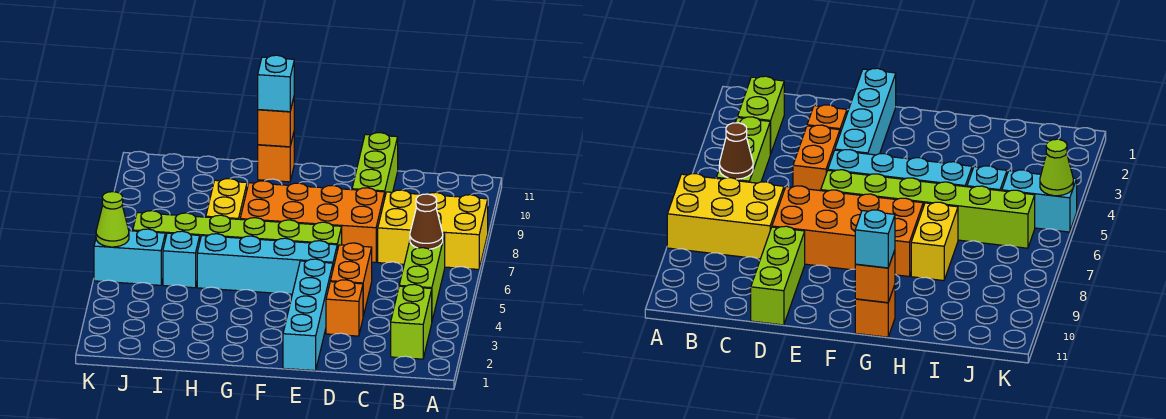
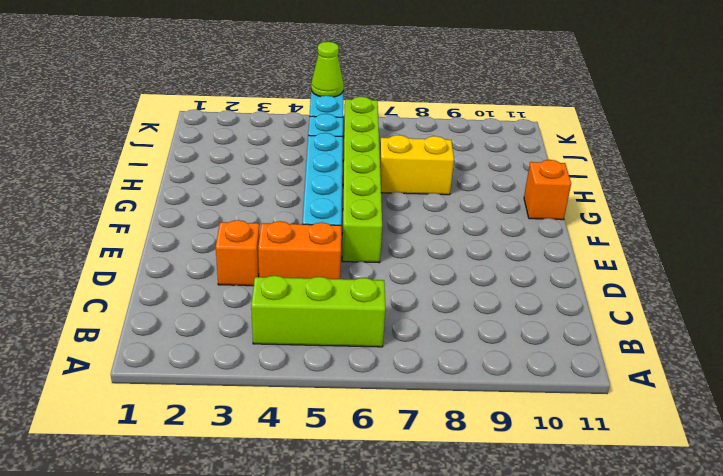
none -> yellow 2x3 brick [378,190,488,269]
none -> lime 1x2 brick [391,284,432,359]
none -> orange 2x4 brick [240,181,385,262]

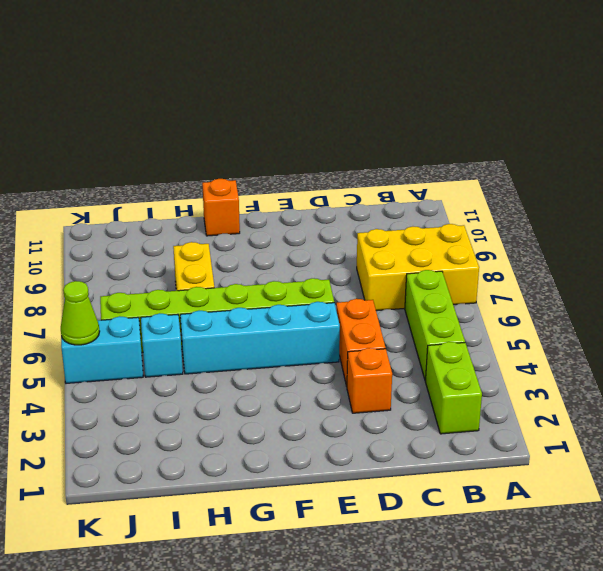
none -> orange 2x4 brick [240,181,385,262]
none -> lime 1x3 brick [352,133,398,195]
none -> cyan 1x4 brick [283,259,333,371]

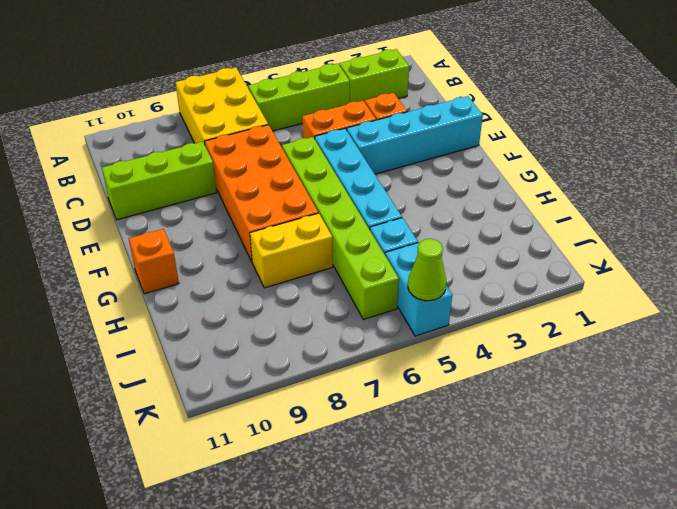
none -> brown 1x1 cone [410,194,443,249]
none -> orange 1x1 brick [258,98,294,147]
none -> cyan 1x1 brick [258,55,294,112]

